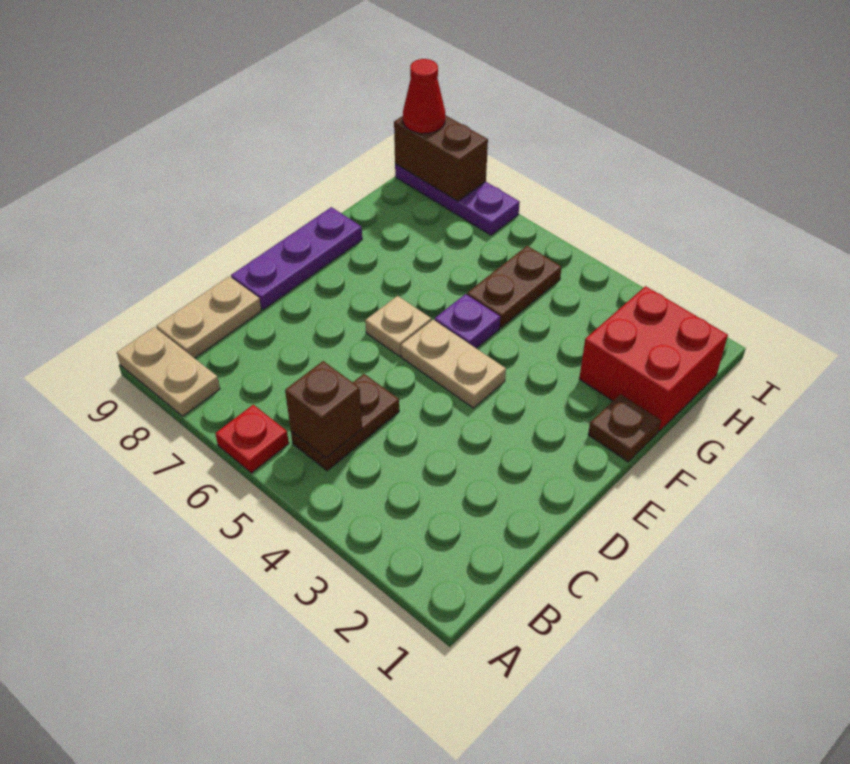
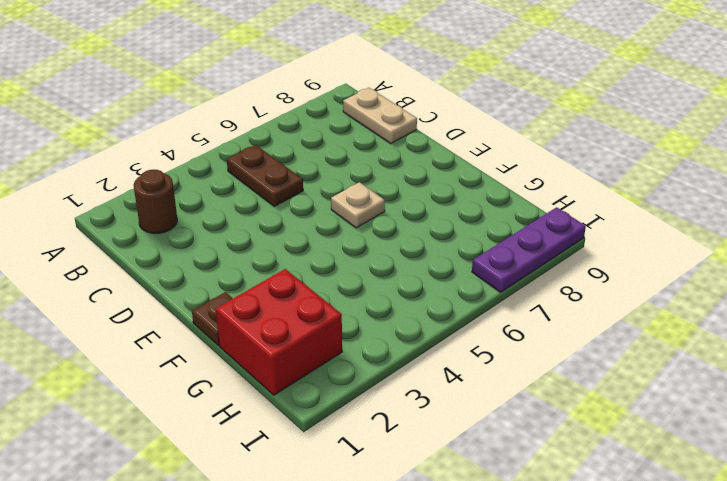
brown 1x1 round brick [134,170,177,234] -> none
none -> red 1x1 plate [215,405,289,473]
none -> tan 1x2 plate [117,327,220,416]
none -> purple 1x3 plate [231,207,362,310]

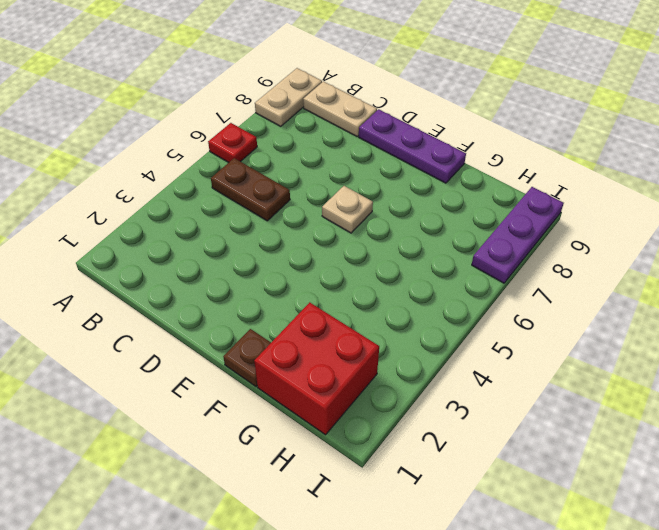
none -> tan 1x2 plate [401,320,506,408]
none -> purple 1x1 plate [435,294,500,348]
none -> brown 1x2 plate [467,246,562,328]

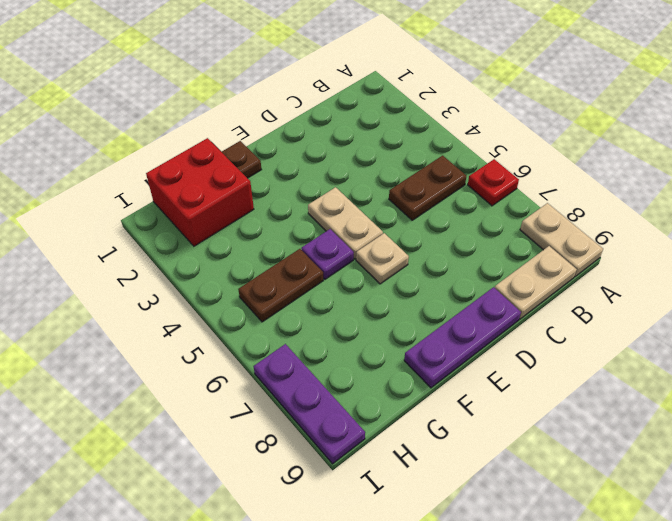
none -> brown 1x1 brick [285,361,362,458]
none -> brown 1x2 brick [394,115,488,201]
none -> red 1x1 cone [403,59,445,134]

